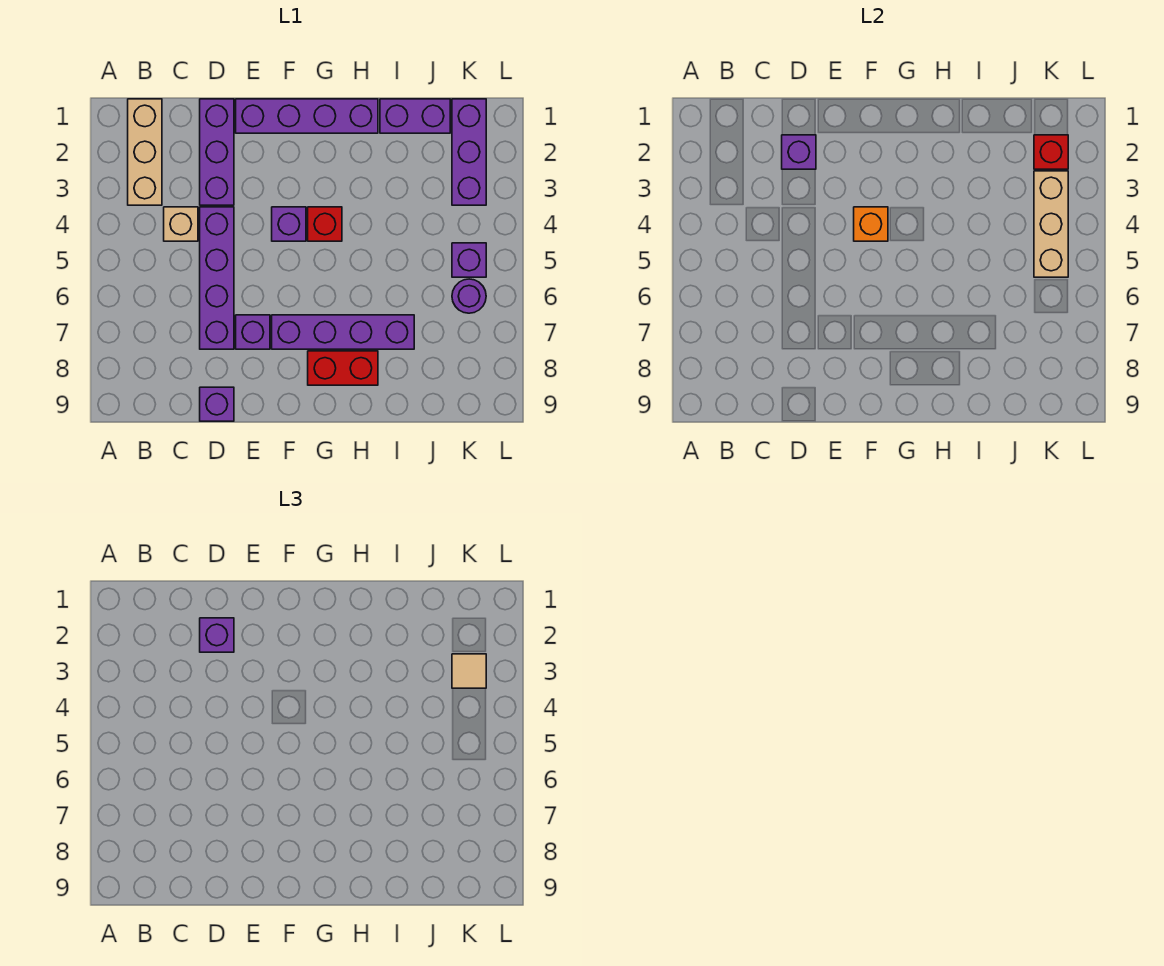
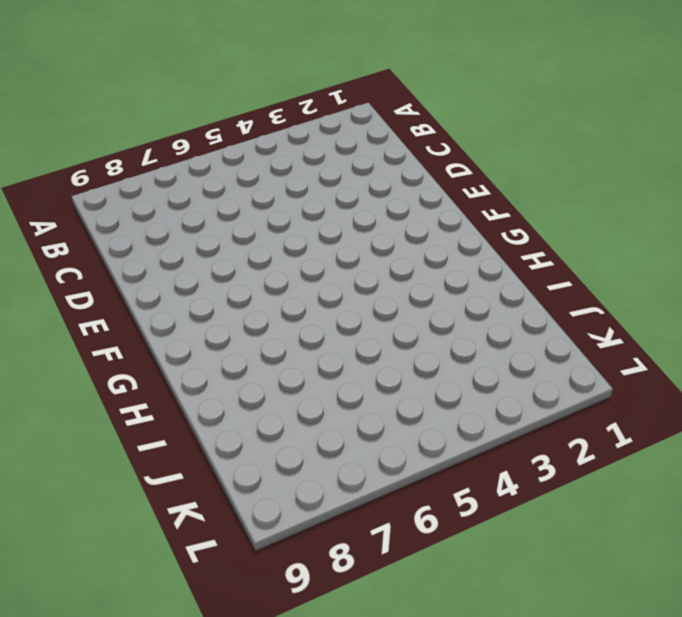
none -> tan 1x3 brick [128,99,162,205]
none -> tan 1x1 brick [164,207,198,241]
none -> purple 1x3 brick [200,99,234,205]

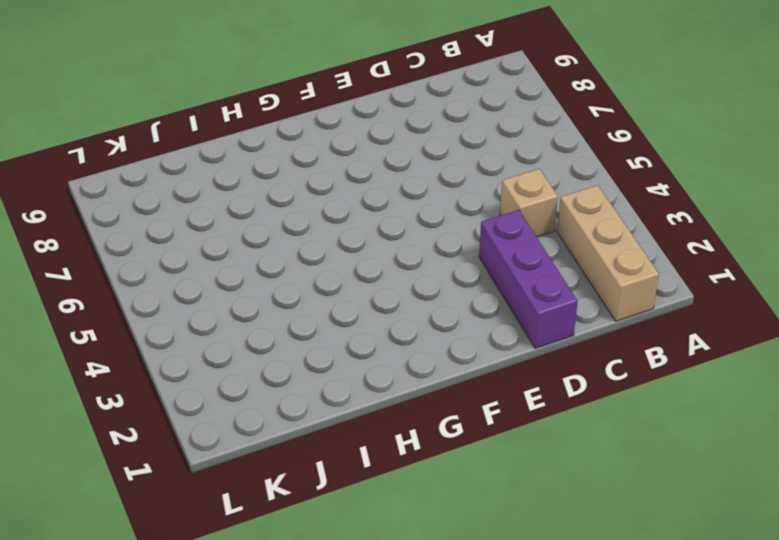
none -> purple 1x4 brick [200,207,234,349]
none -> purple 1x1 brick [200,387,234,421]
none -> purple 1x4 brick [236,99,378,133]

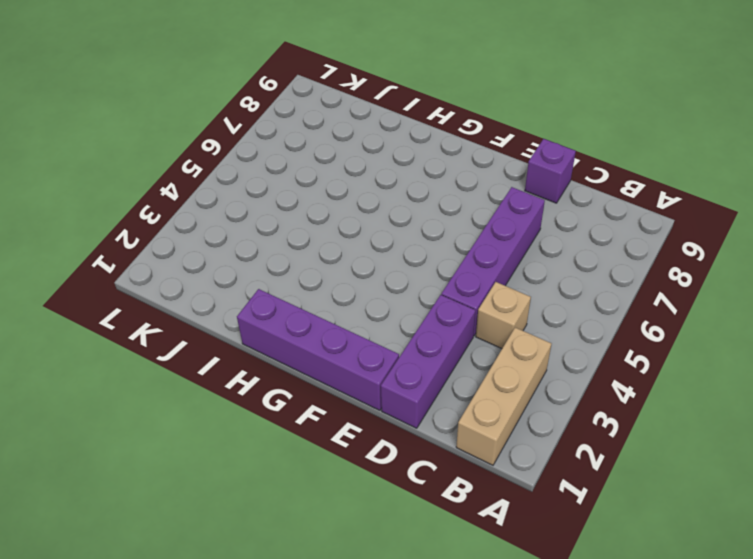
none -> purple 1x1 brick [236,315,270,349]
none -> purple 1x1 brick [272,207,306,241]
none -> purple 1x4 brick [272,315,414,349]

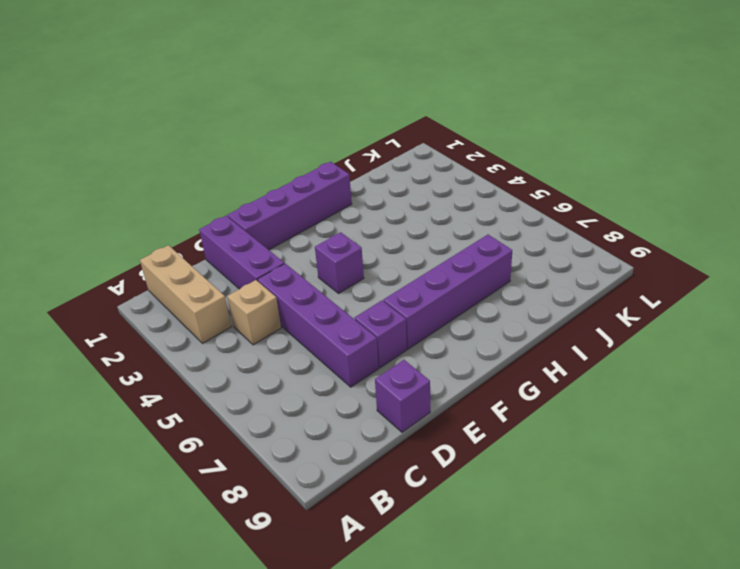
none -> red 1x1 brick [308,207,342,241]
none -> red 1x2 brick [308,351,378,385]
none -> purple 1x2 brick [380,99,450,133]

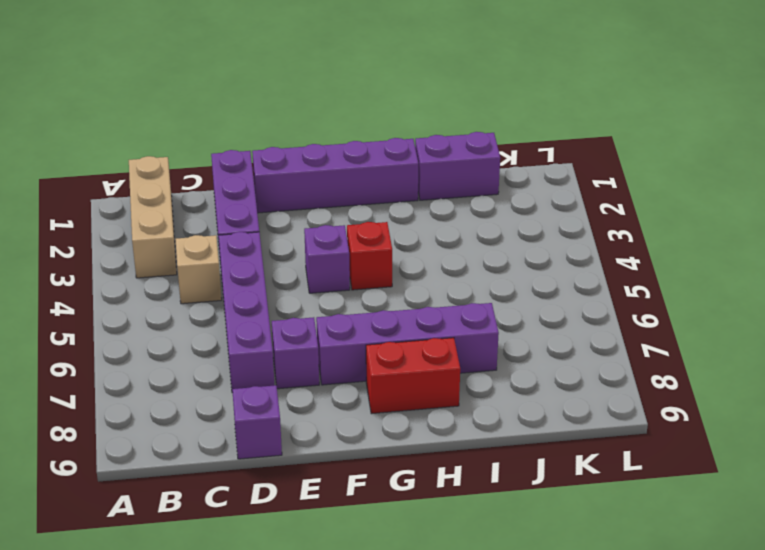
none -> purple 1x3 brick [452,99,486,205]
none -> purple 1x1 brick [452,243,486,277]
none -> purple 1x1 round brick [452,279,486,313]

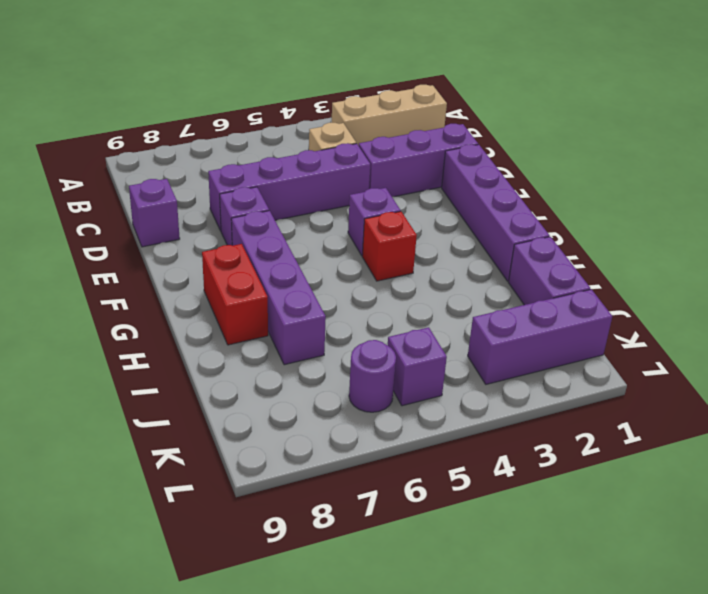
none -> purple 1x1 brick [782,135,816,169]
none -> orange 1x1 brick [854,207,888,241]
none -> red 1x1 brick [1034,135,1068,169]

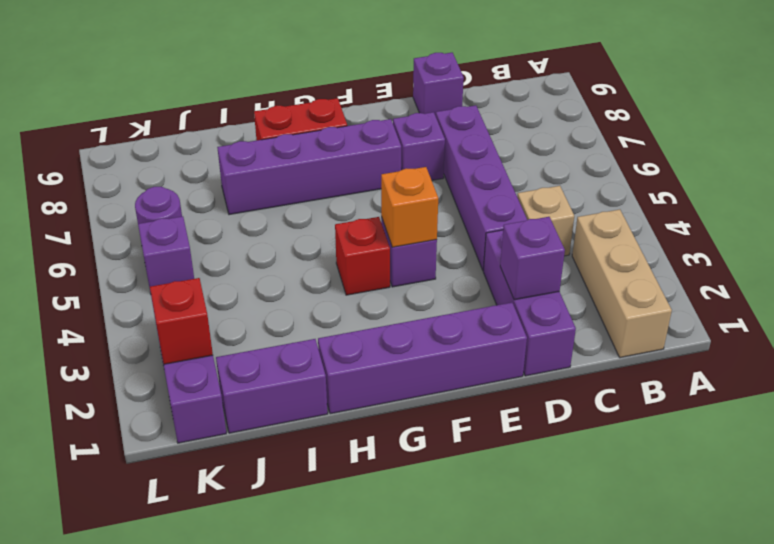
none -> tan 1x3 brick [1034,171,1068,277]
none -> purple 1x1 brick [200,618,234,652]
none -> tan 1x1 tile [452,654,486,688]

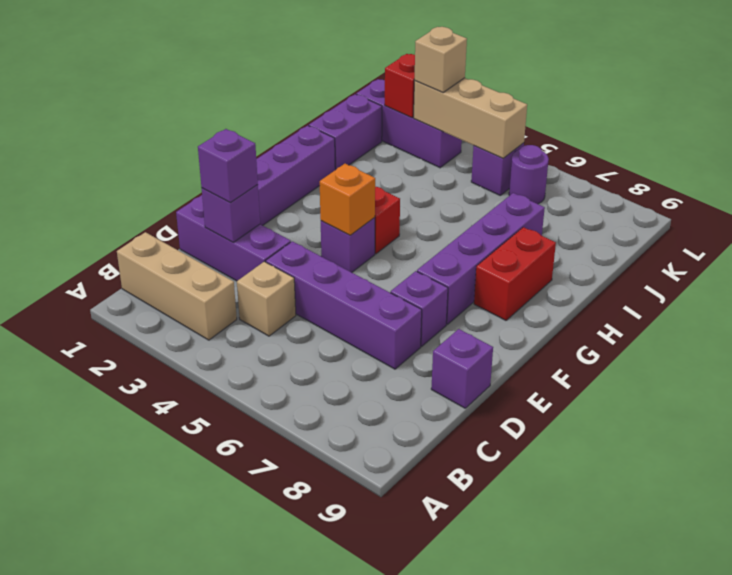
tan 1x1 brick [414,27,467,93] -> tan 1x1 tile [452,654,486,688]

